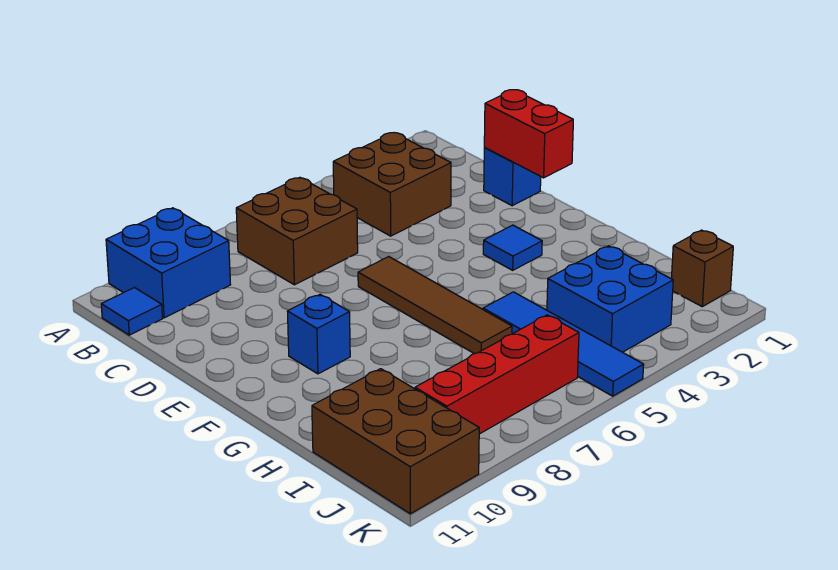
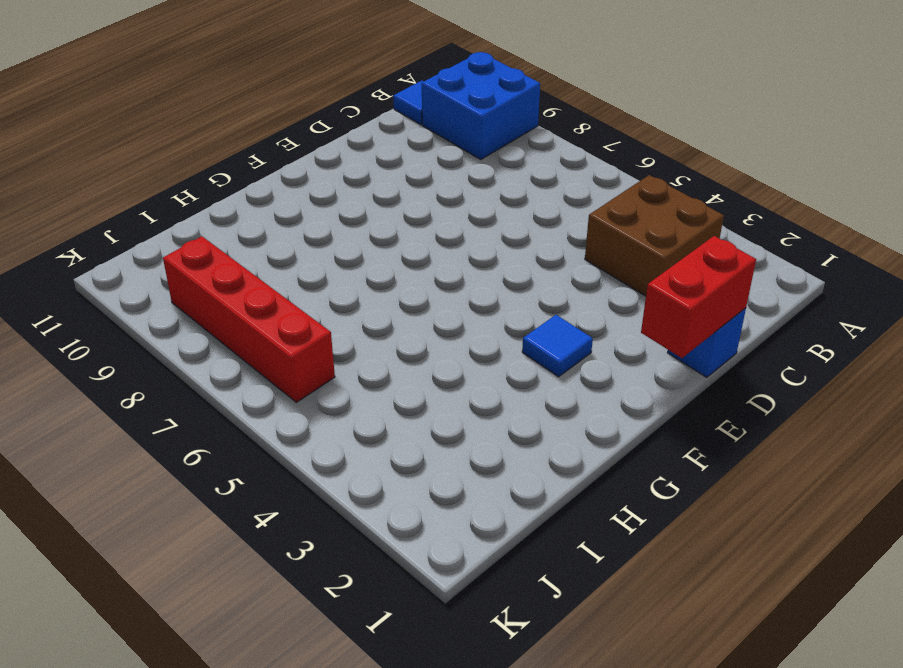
none -> brown 2x2 brick [236,177,358,285]
none -> brown 1x4 tile [358,257,512,354]
none -> blue 1x1 brick [287,295,350,374]

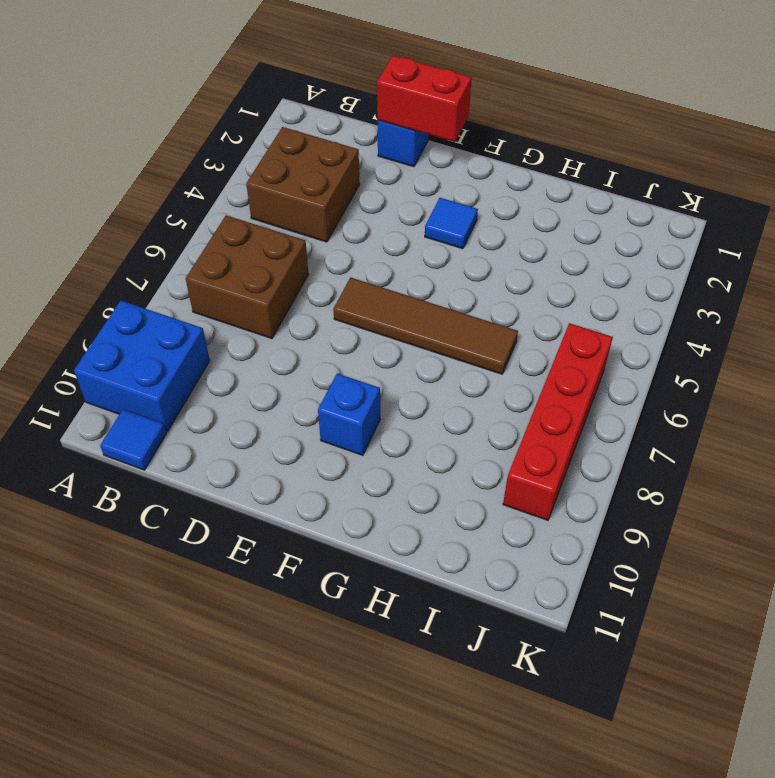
none -> blue 1x4 tile [483,292,644,396]
none -> blue 2x2 brick [547,246,673,352]
none -> brown 2x3 brick [312,369,479,514]

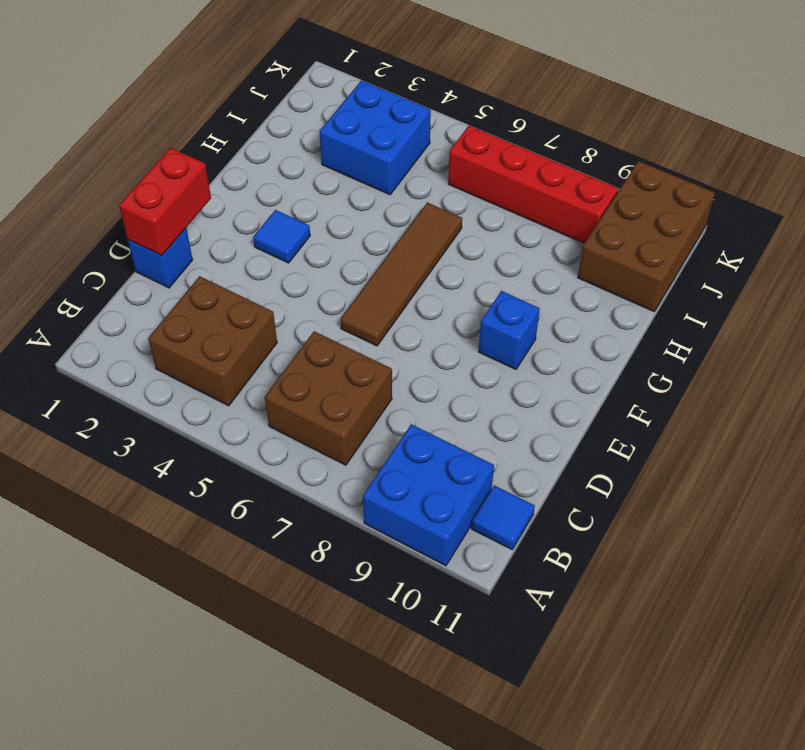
none -> blue 1x4 tile [483,292,644,396]
none -> brown 1x1 brick [671,230,733,307]

